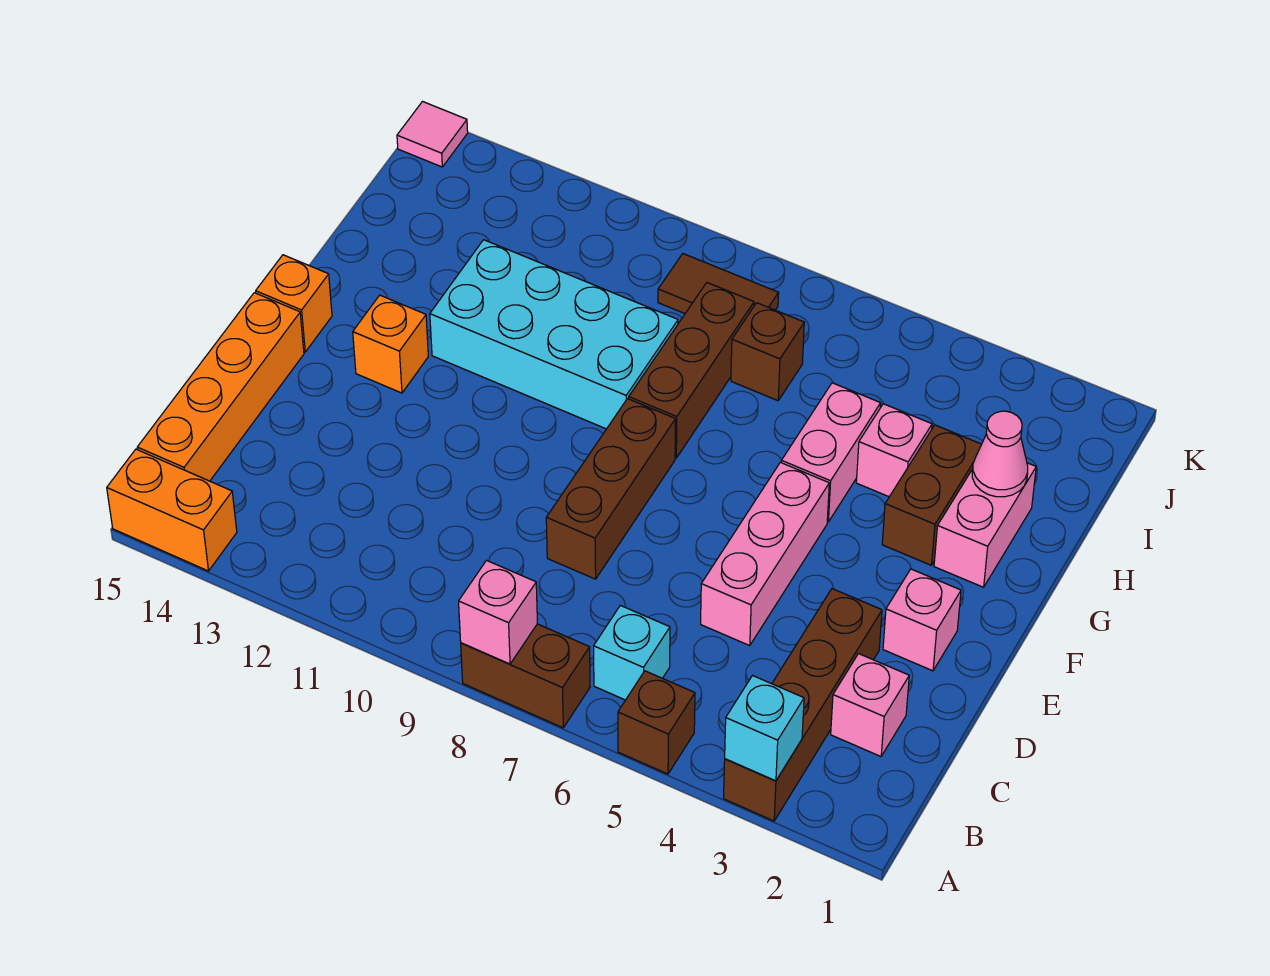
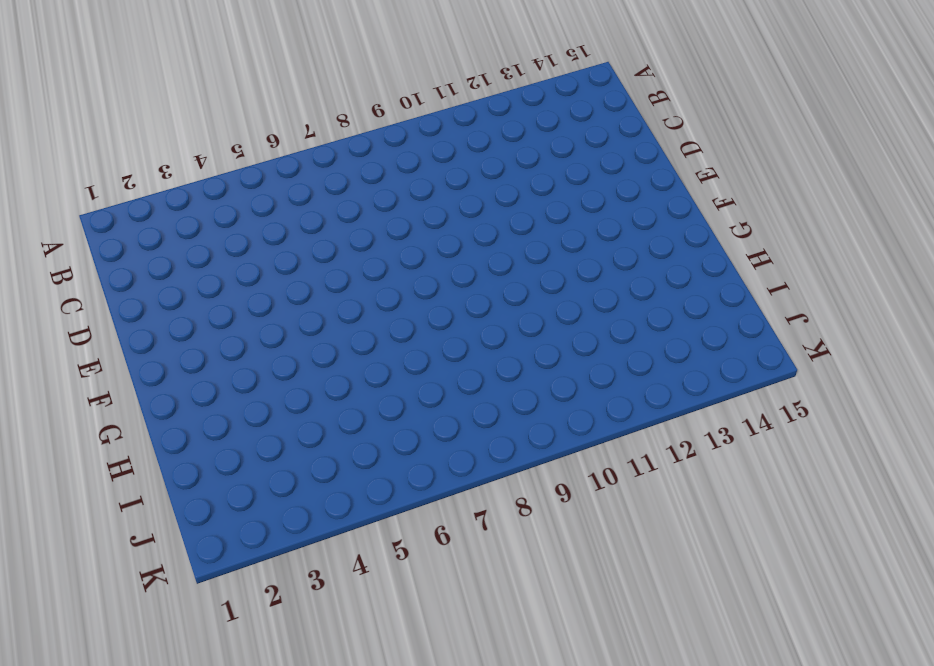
none -> brown 1x4 brick [724,589,882,821]
none -> brown 1x1 brick [618,671,695,774]
none -> brown 1x2 brick [461,624,590,728]

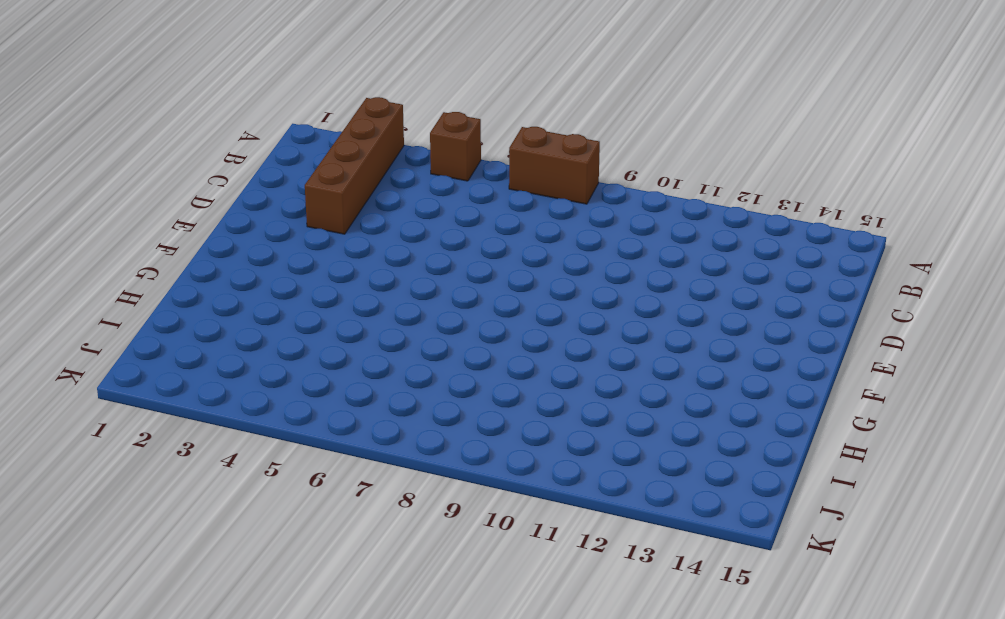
none -> orange 1x2 brick [107,449,237,571]
none -> cyan 1x1 brick [594,605,670,700]
none -> orange 1x4 brick [137,293,304,481]

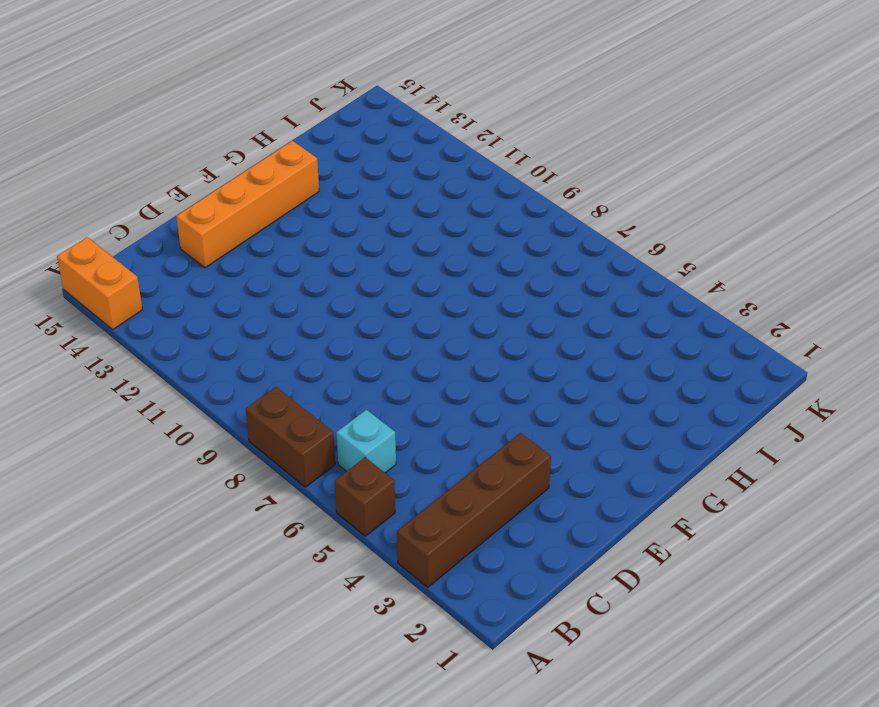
orange 1x4 brick [176,141,319,268] -> orange 1x4 brick moved to [137,293,304,481]
none -> pink 1x1 brick [831,654,909,757]
none -> pink 1x3 brick [701,462,829,646]
none -> brown 1x3 brick [546,399,676,579]

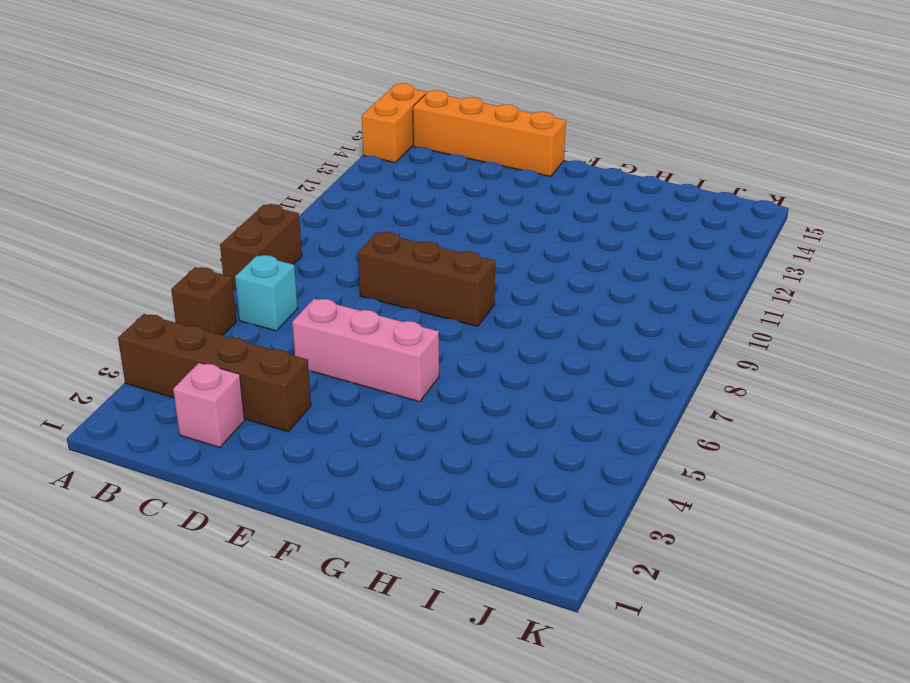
none -> pink 1x1 brick [883,569,961,671]
none -> orange 1x1 brick [353,295,428,393]
none -> orange 1x1 brick [256,255,332,352]

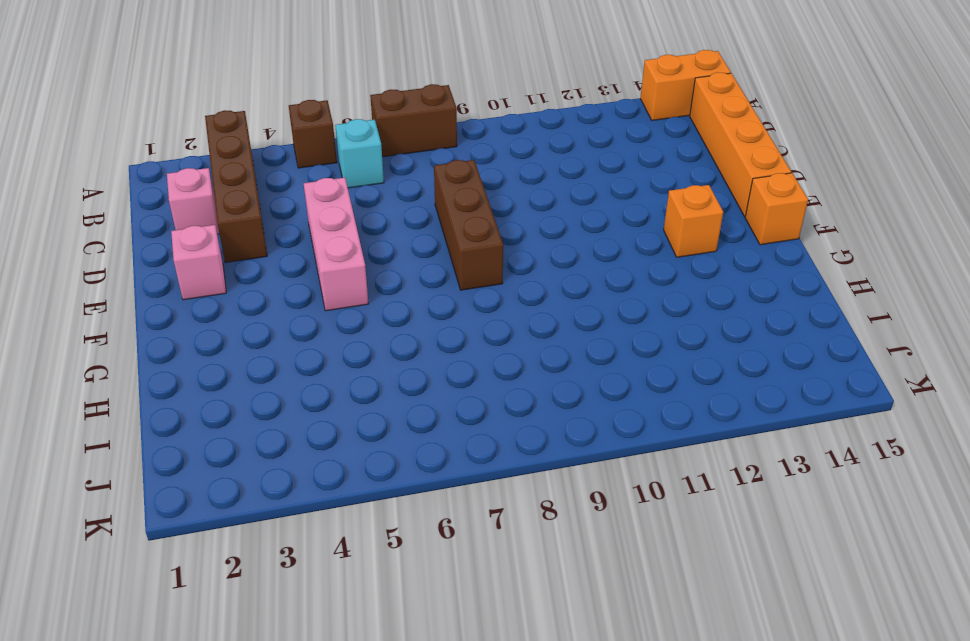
none -> pink 1x2 brick [934,463,1036,587]
none -> brown 1x2 brick [882,425,982,565]
none -> pink 1x2 brick [781,383,881,522]

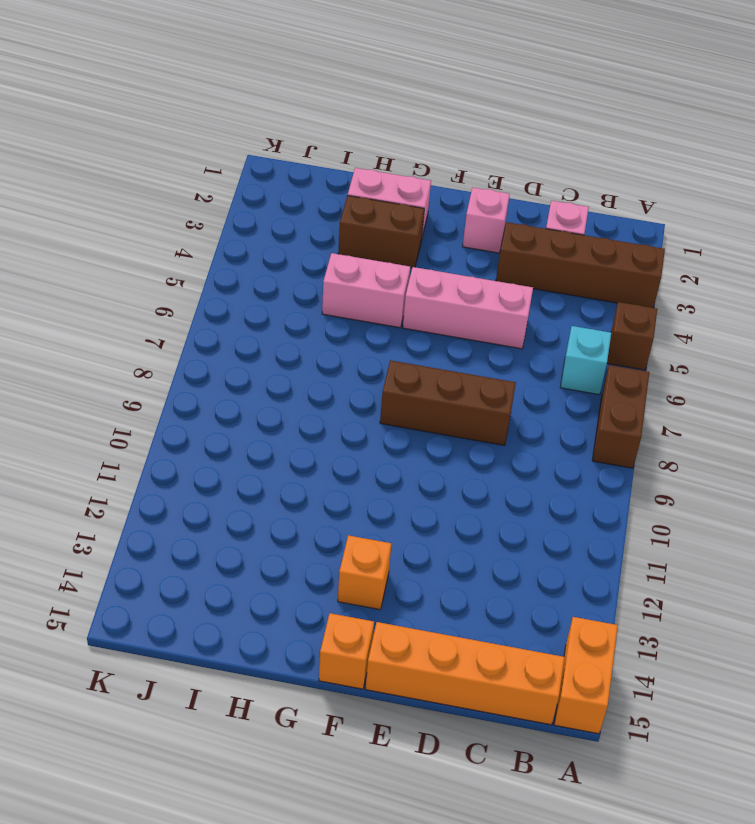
none -> brown 1x3 brick [629,283,754,458]
none -> cyan 2x4 brick [430,240,678,429]
none -> pink 1x1 brick [856,404,932,497]

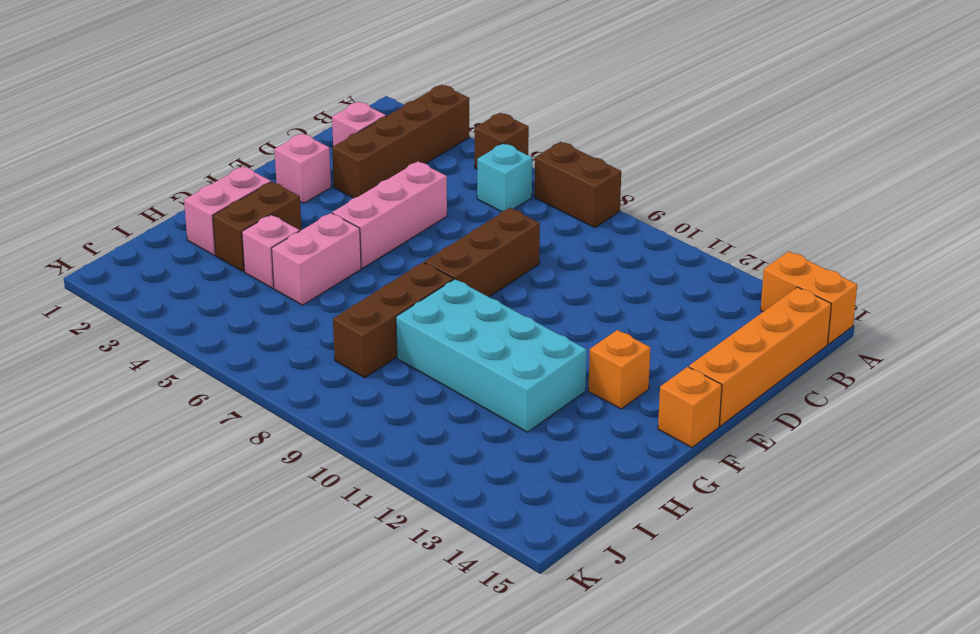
none -> brown 1x1 brick [731,303,804,401]
none -> brown 1x2 tile [658,254,779,314]
none -> pink 1x1 tile [397,102,468,167]

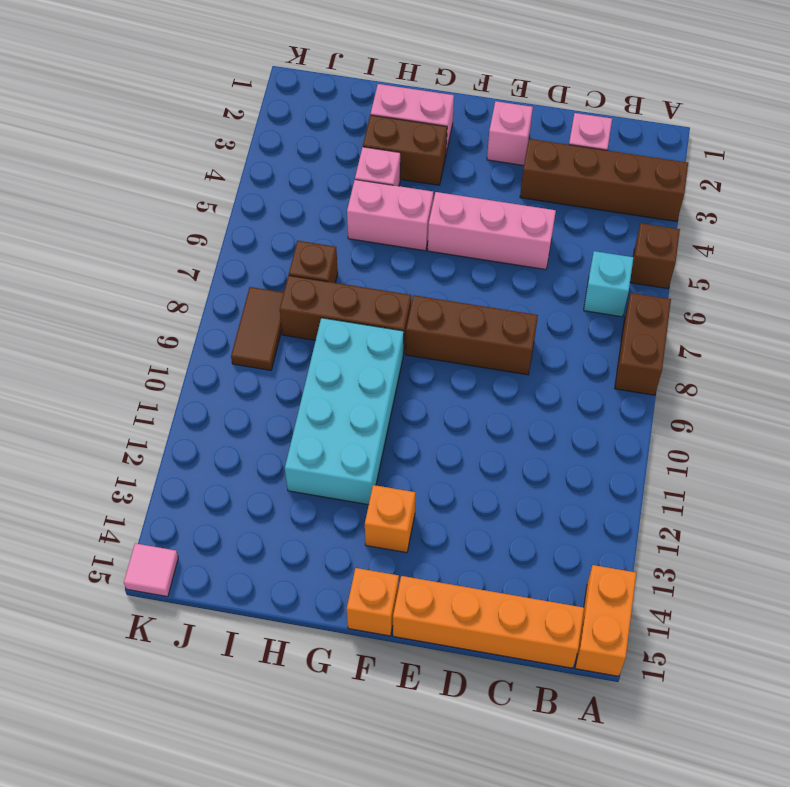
none -> cyan 1x1 brick [725,676,804,781]
none -> pink 1x1 brick [459,560,537,664]
none -> pink 1x1 cone [972,411,1028,497]

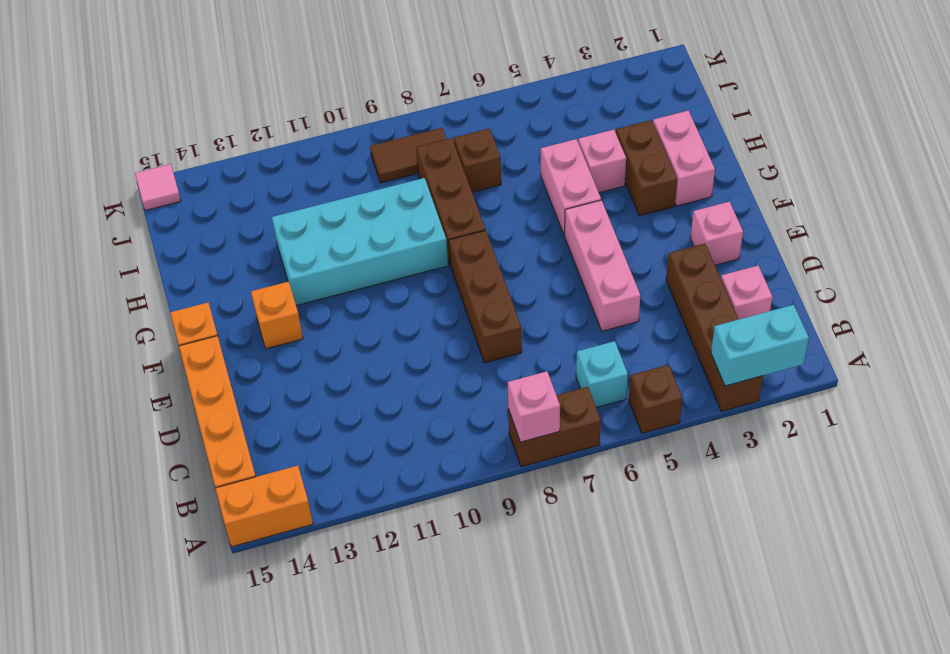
cyan 1x2 brick [711,305,809,386] -> cyan 1x1 brick [725,676,804,781]
none -> pink 1x1 cone [972,411,1028,497]

